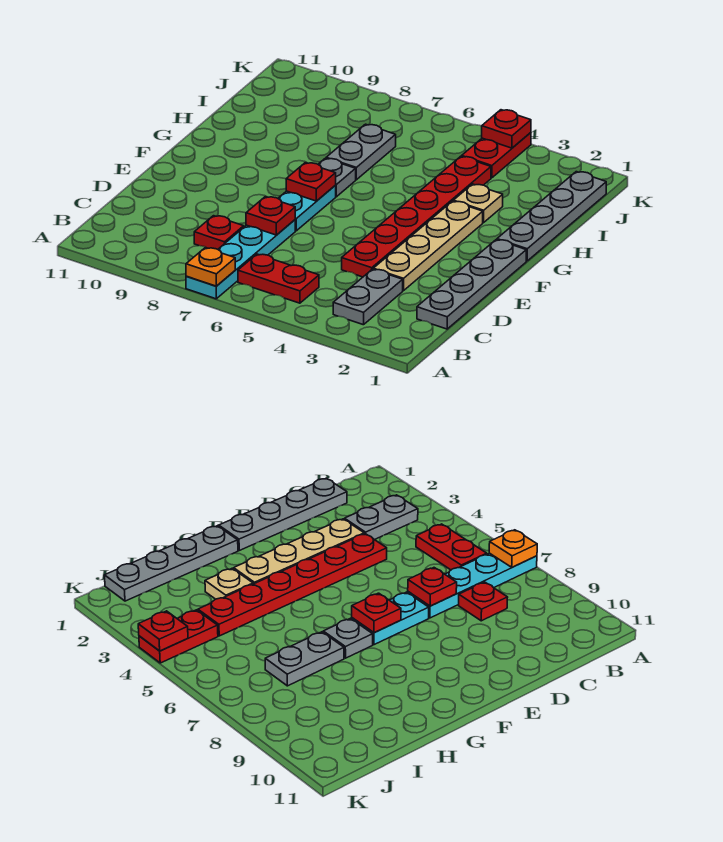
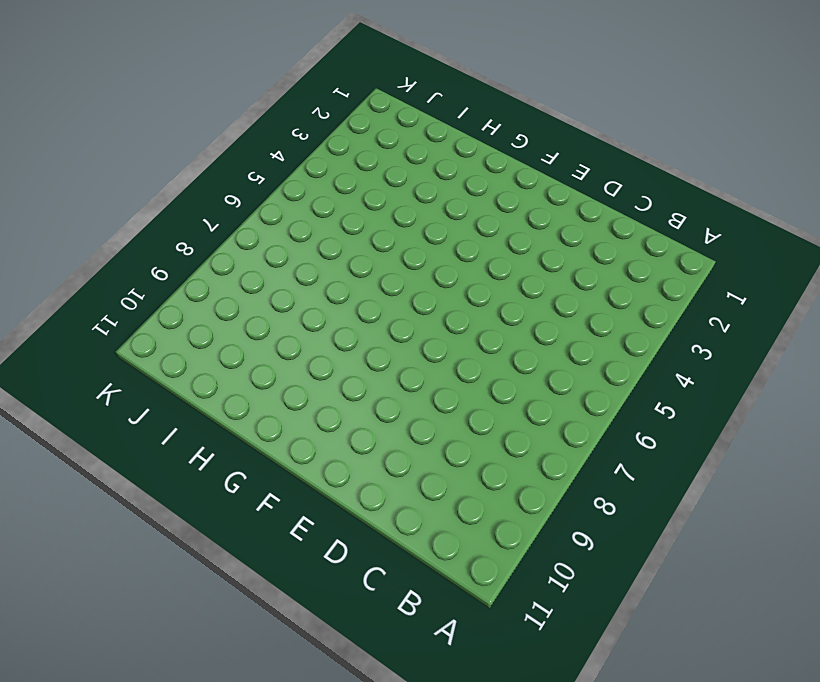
none -> cyan 1x4 plate [186,220,295,299]
none -> grey 1x2 plate [333,269,403,325]
none -> red 1x2 plate [238,254,319,303]

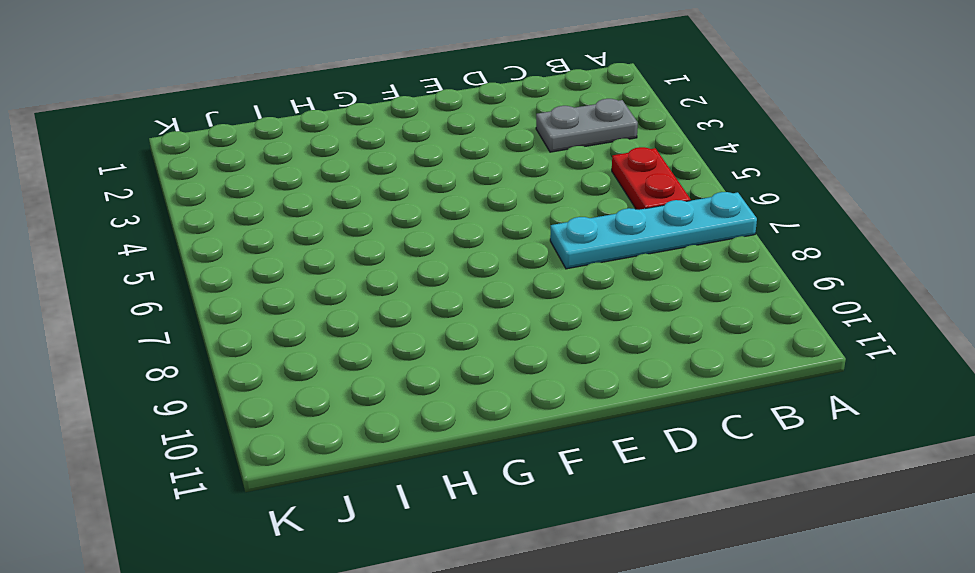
none -> grey 1x4 plate [417,240,526,329]
none -> red 1x1 plate [194,216,244,249]
none -> tan 1x4 plate [373,201,483,291]

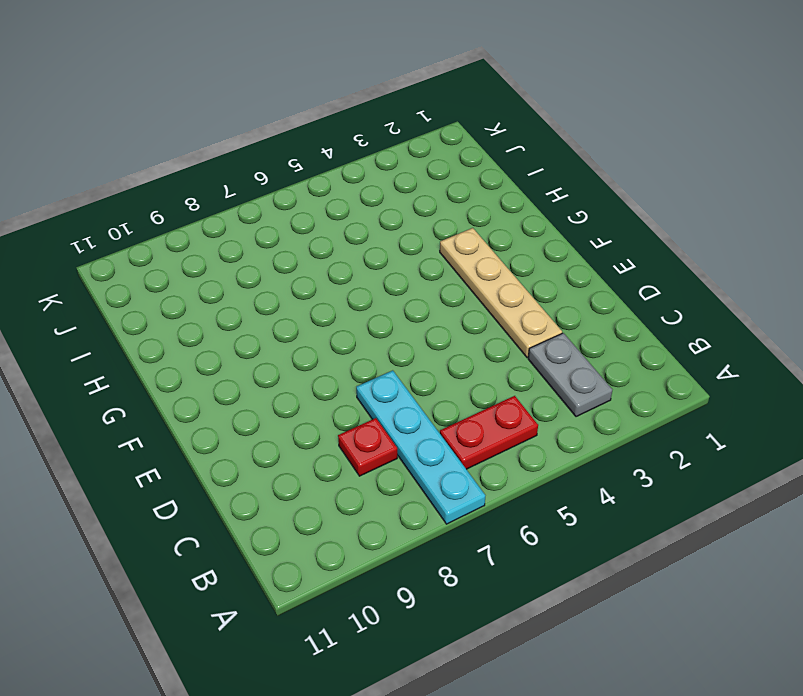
none -> grey 1x4 plate [417,240,526,329]
none -> red 1x6 plate [342,156,491,277]
none -> cyan 1x2 plate [278,186,336,231]

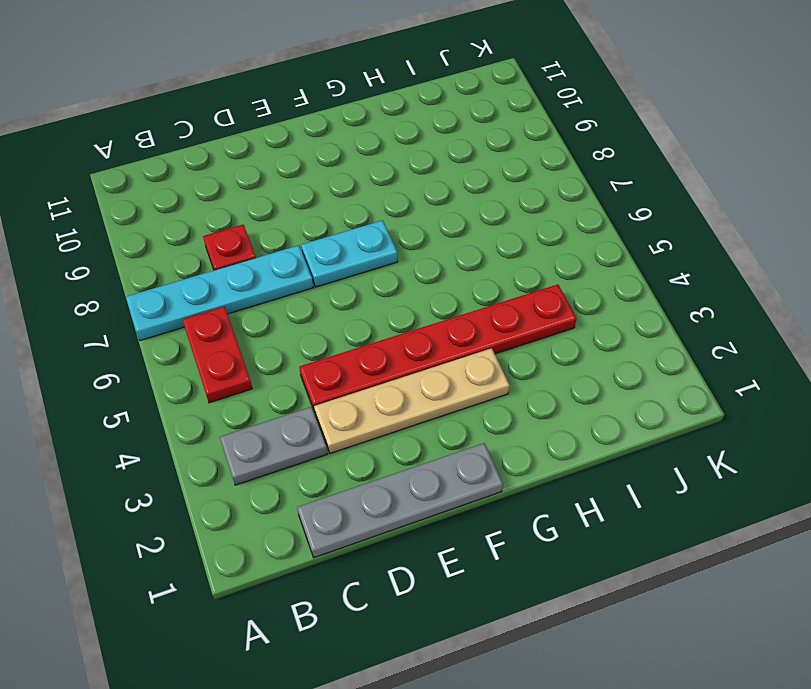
none -> grey 1x4 plate [497,172,606,261]
none -> grey 1x1 plate [318,158,356,197]
none -> tan 1x1 plate [453,184,503,223]

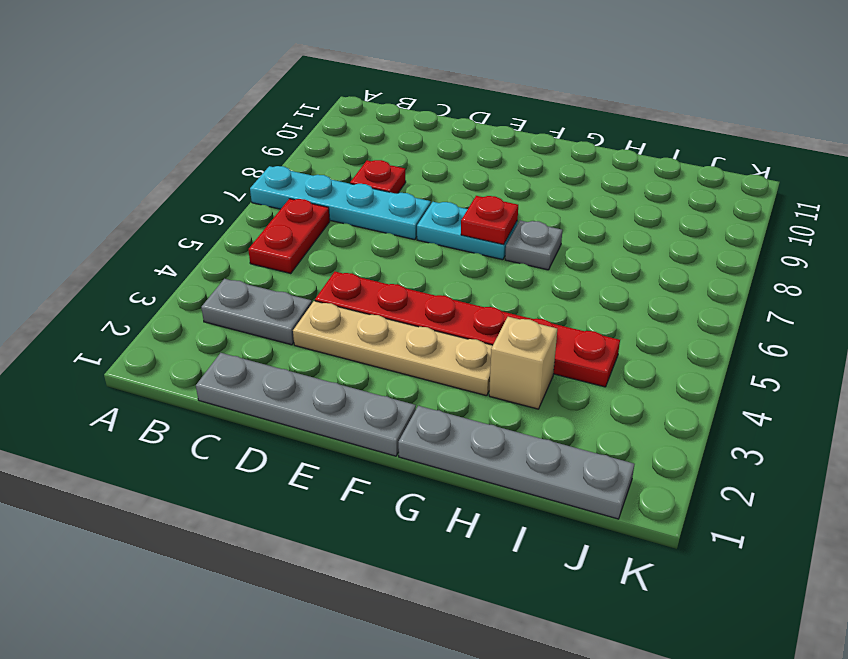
tan 1x1 brick [489,317,557,409] -> tan 1x1 plate [453,184,503,223]
none -> grey 1x2 plate [326,124,396,180]
none -> red 1x2 plate [462,133,531,178]
none -> orange 1x1 plate [186,248,235,286]

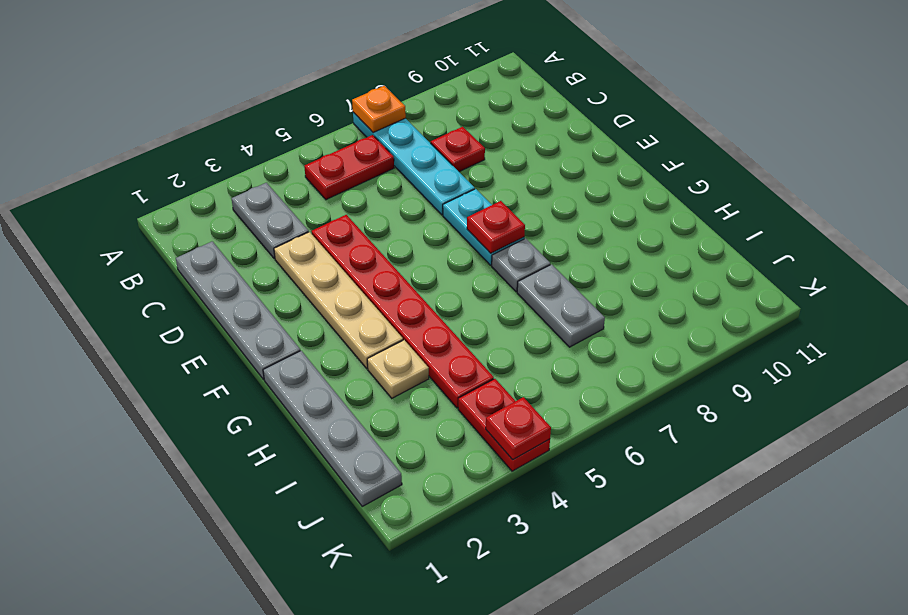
none -> red 1x1 plate [246,197,295,235]

